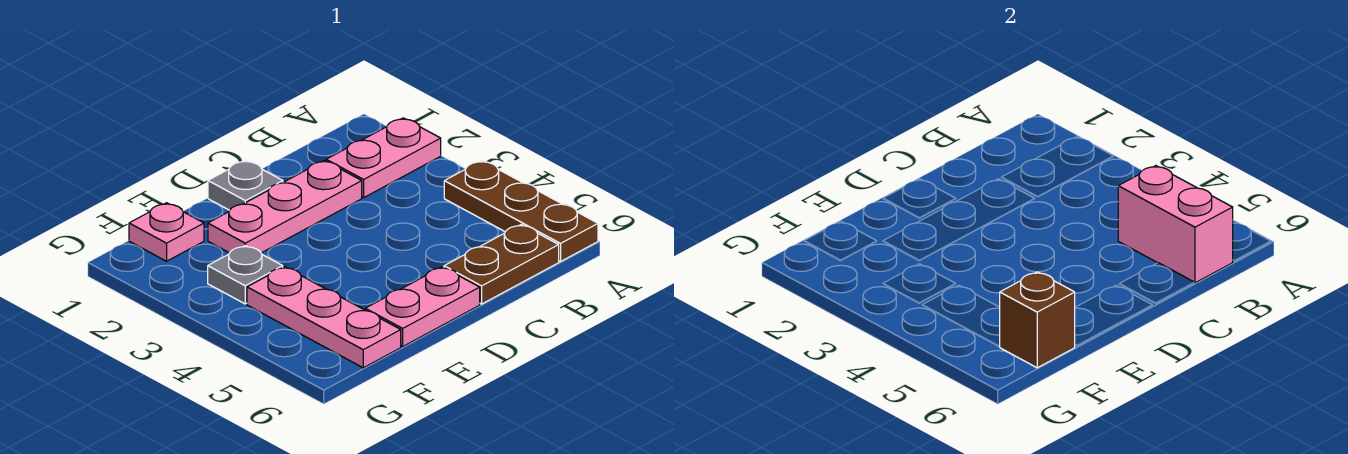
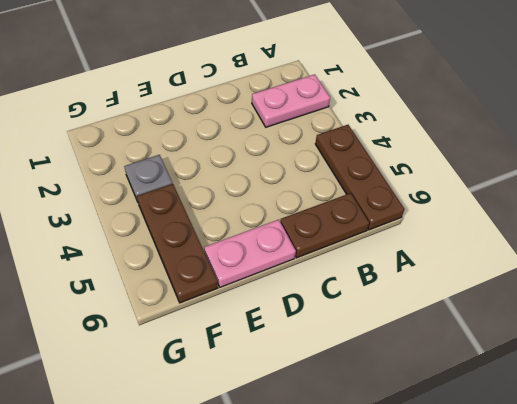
brown 1x3 plate [137,184,218,303] -> pink 1x3 plate [247,267,401,368]
none -> pink 1x3 plate [208,160,362,253]
none -> grey 1x1 plate [208,160,283,210]

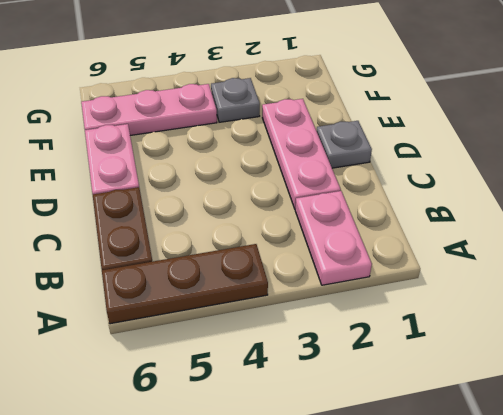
none -> pink 1x1 plate [129,203,204,261]
none -> pink 1x2 brick [1118,166,1233,283]

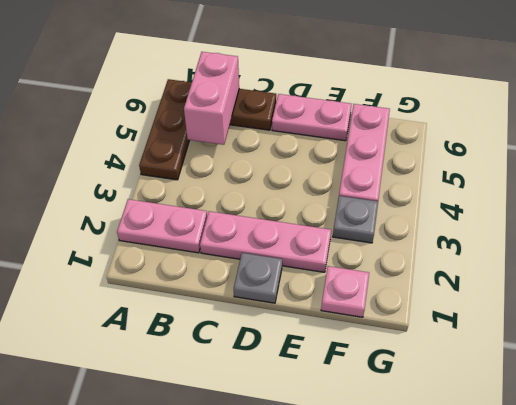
none -> brown 1x1 brick [1000,272,1075,368]

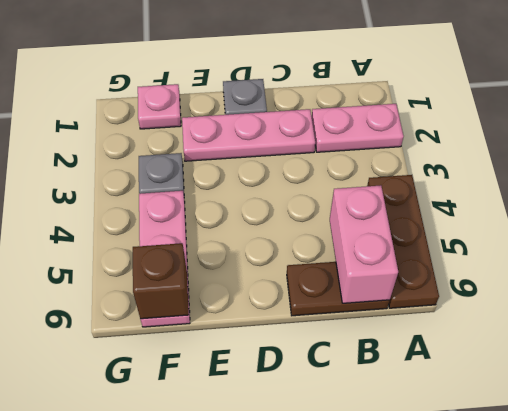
none -> pink 1x2 plate [365,267,480,346]

